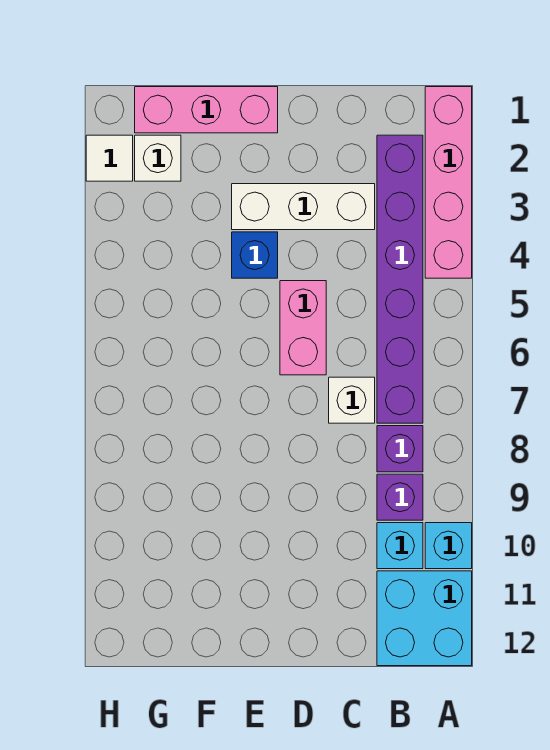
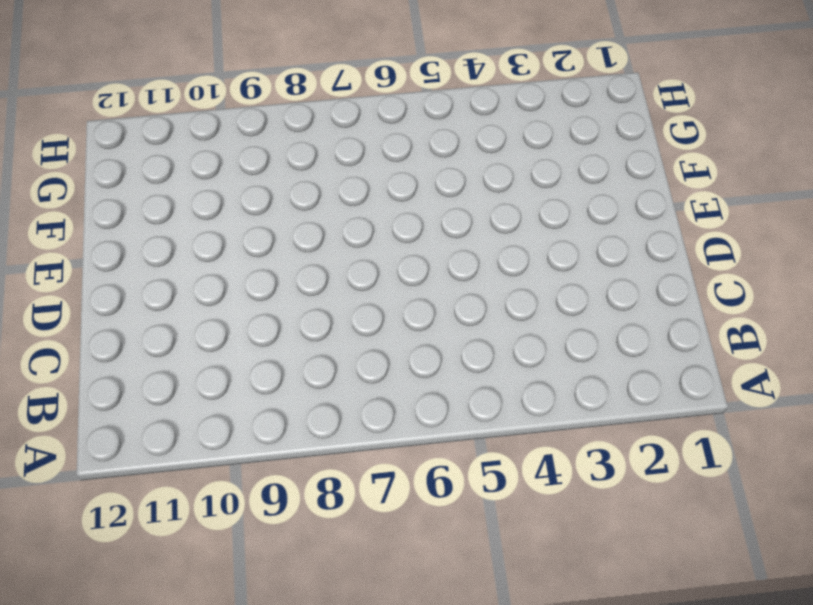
none -> pink 1x4 brick [425,87,472,278]
none -> cyan 1x1 brick [425,523,472,569]
none -> cyan 2x2 brick [377,571,472,666]

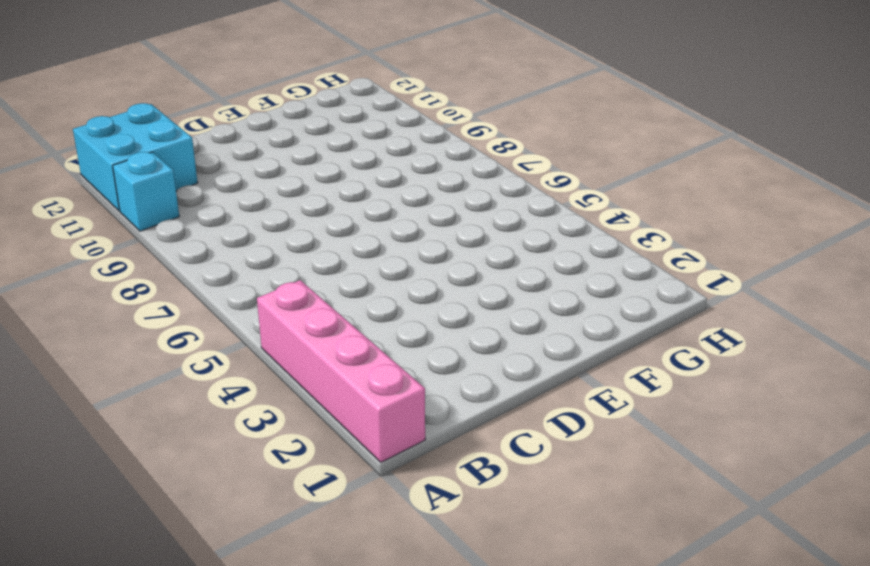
none -> purple 1x6 brick [377,135,423,423]
none -> purple 1x1 brick [377,426,423,472]
none -> purple 1x1 brick [377,474,423,520]

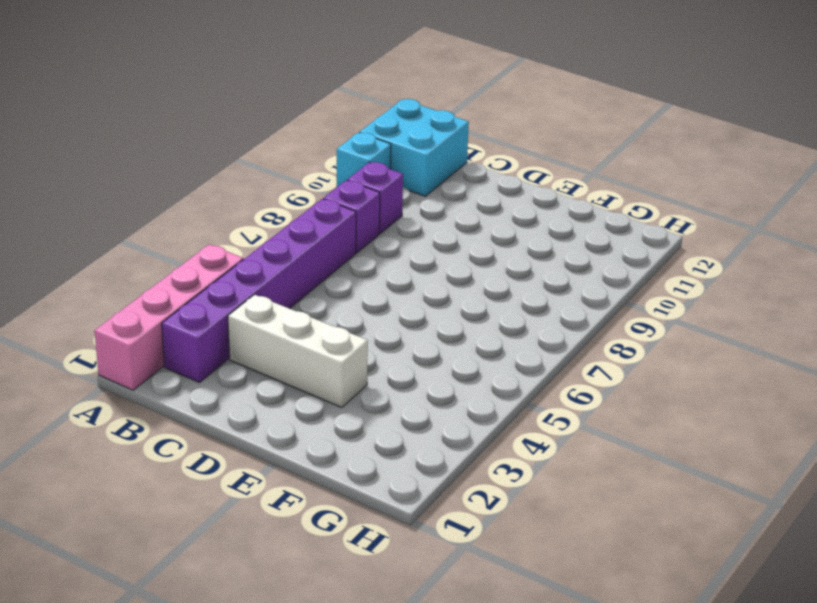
none -> cyan 1x1 brick [377,523,423,569]
none -> white 1x1 brick [329,377,375,423]
none -> pink 1x2 brick [280,281,326,375]

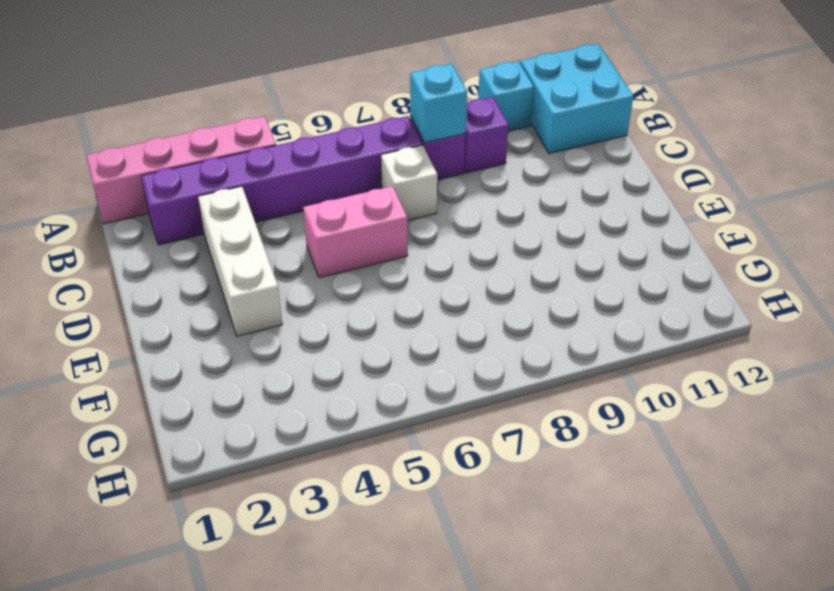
cyan 1x1 brick [410,64,467,143] -> cyan 1x1 brick moved to [377,523,423,569]
none -> pink 1x3 brick [135,87,278,133]
none -> blue 1x1 brick [232,232,278,278]
none -> white 1x1 brick [135,135,181,181]

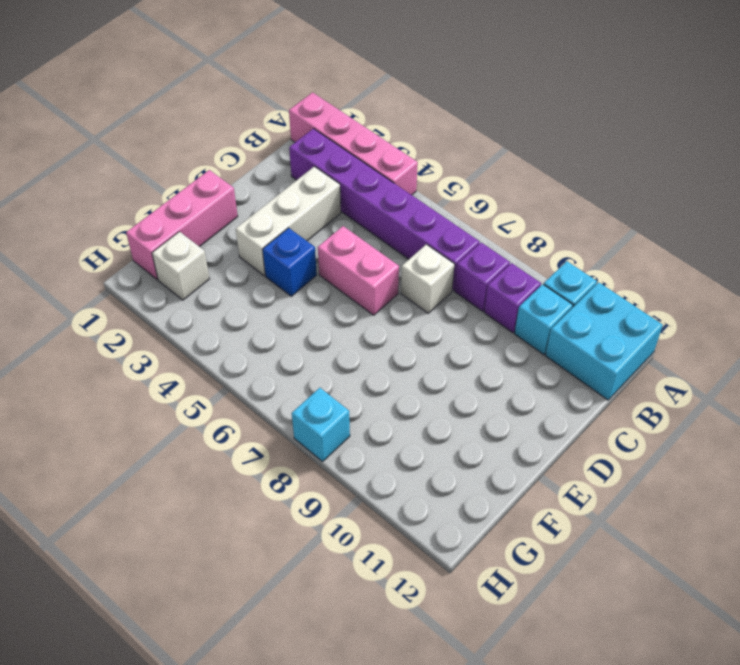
cyan 1x1 brick [292,388,350,461] -> none
none -> white 1x1 tile [86,135,133,181]

